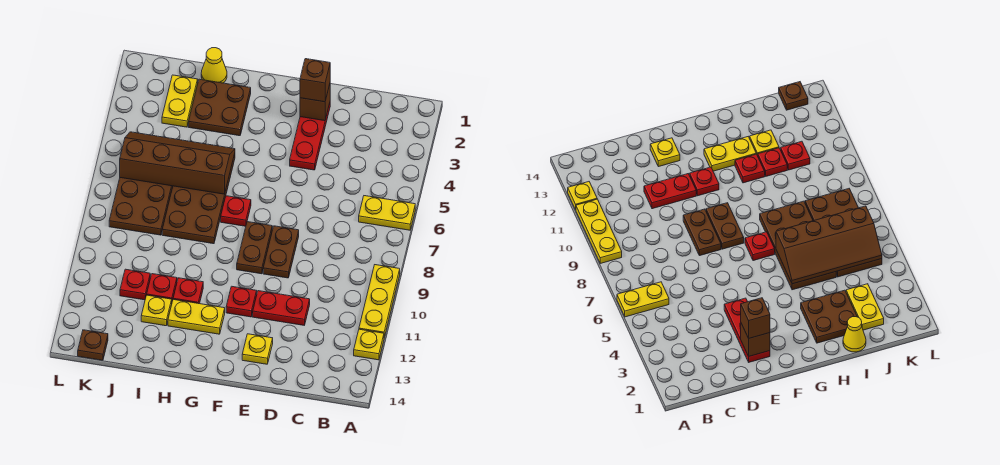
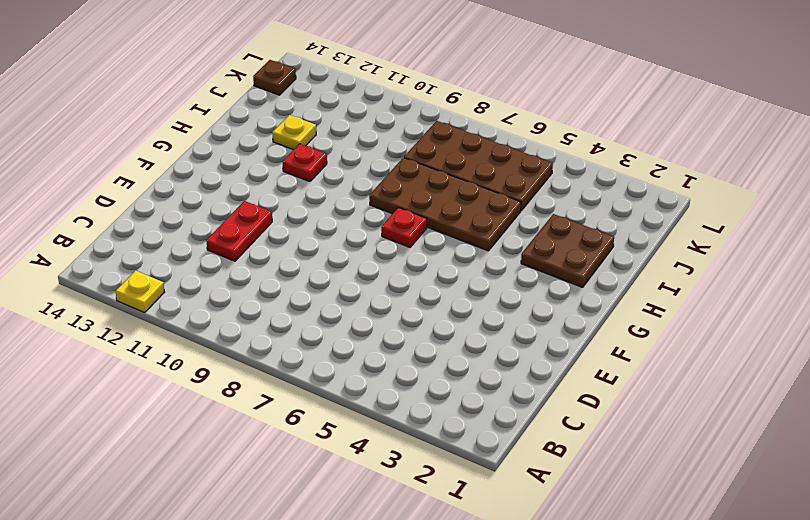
none -> yellow 1x2 plate [359,196,415,230]
none -> yellow 1x3 plate [359,265,400,337]
none -> red 1x3 plate [290,103,330,170]

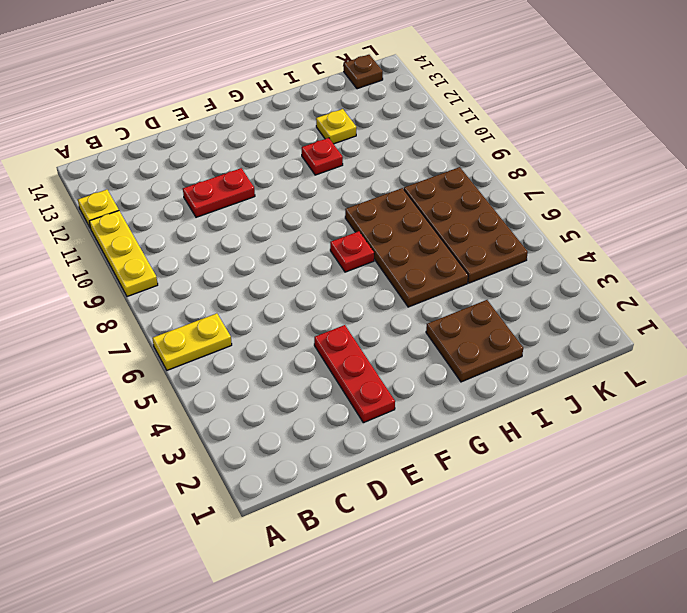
none -> brown 1x2 plate [263,226,299,278]
none -> yellow 1x1 plate [242,334,273,364]
none -> brown 1x2 plate [237,222,272,274]

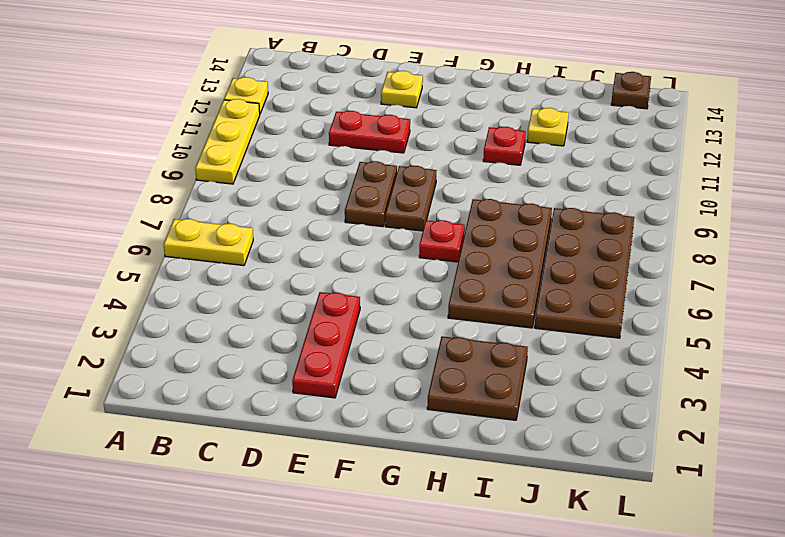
none -> red 1x1 plate [226,286,257,317]
none -> yellow 1x2 plate [168,299,225,334]
none -> yellow 1x1 cone [201,48,227,83]

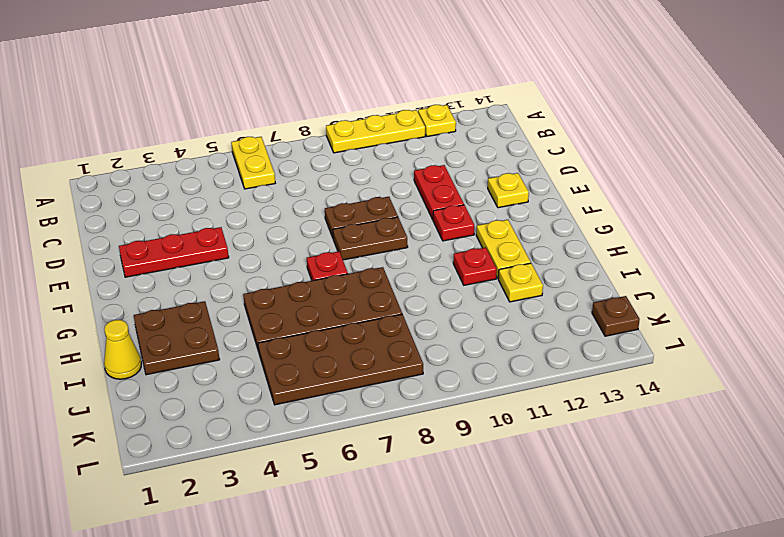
none -> red 1x1 plate [147,274,177,301]
none -> yellow 1x2 plate [162,75,198,127]
none -> red 1x1 plate [120,269,150,300]

